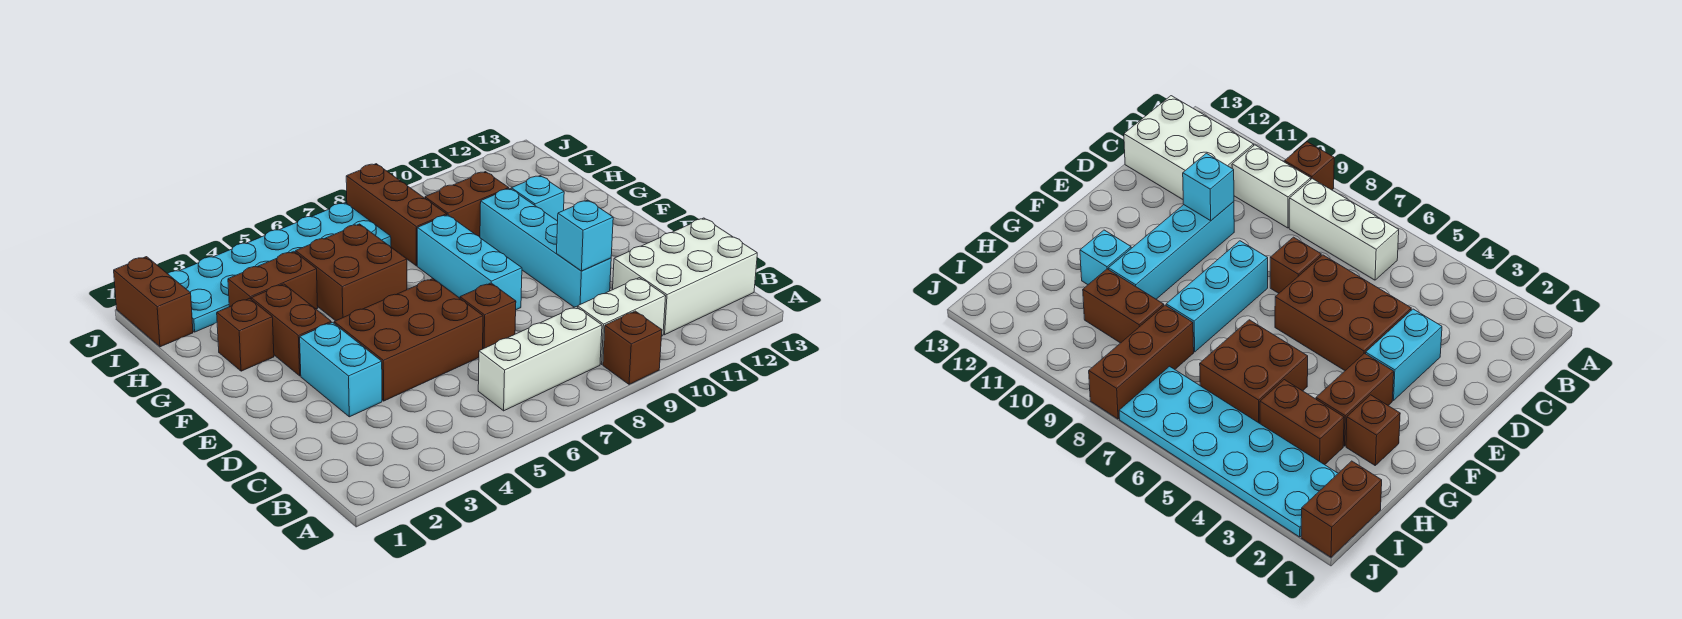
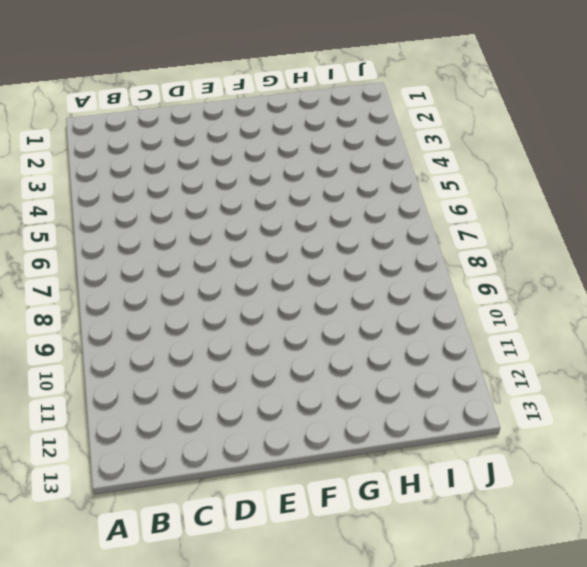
none -> brown 1x1 brick [603,311,662,384]
none -> white 1x3 brick [478,307,602,411]
none -> white 1x2 brick [578,278,666,364]

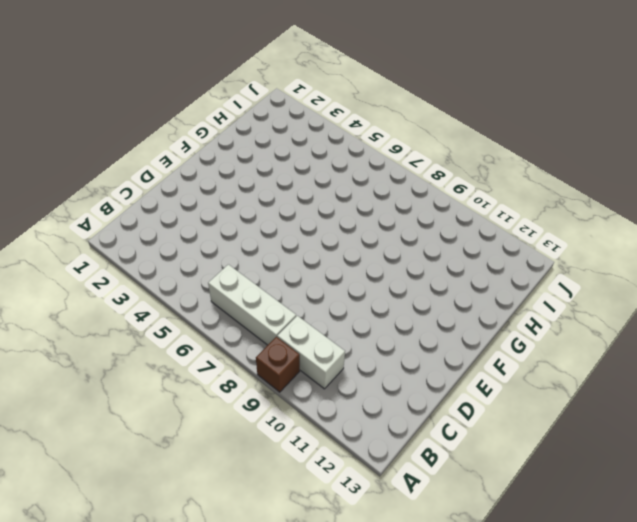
none -> white 2x3 brick [613,218,757,335]
none -> cyan 1x2 brick [300,322,382,417]
none -> brown 2x3 brick [334,279,483,401]

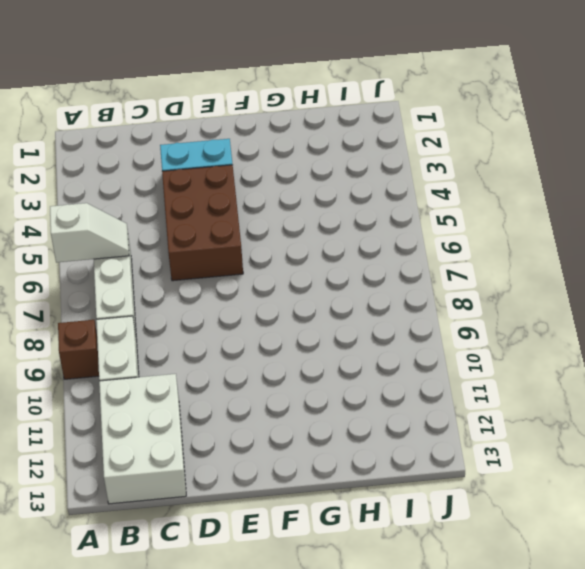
white 1x2 slope [50,203,129,263] -> none
none -> brown 1x1 brick [460,283,516,349]
none -> cyan 1x4 brick [480,189,611,307]
none -> cyan 1x3 brick [417,215,522,310]

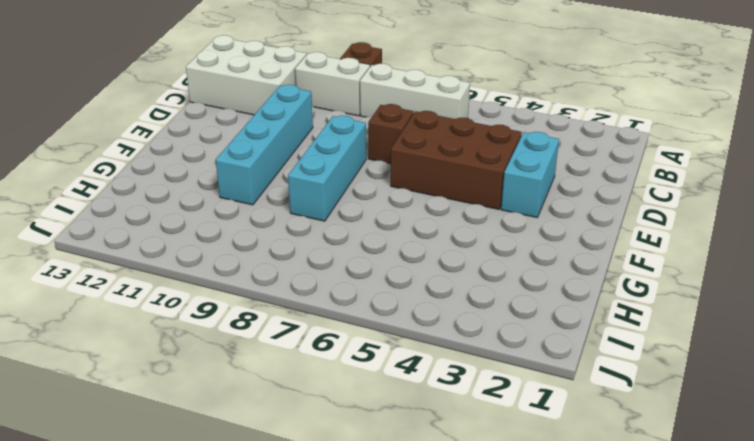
none -> brown 1x2 brick [251,284,331,376]
none -> brown 1x1 brick [217,298,274,371]
none -> brown 2x2 brick [296,224,407,321]

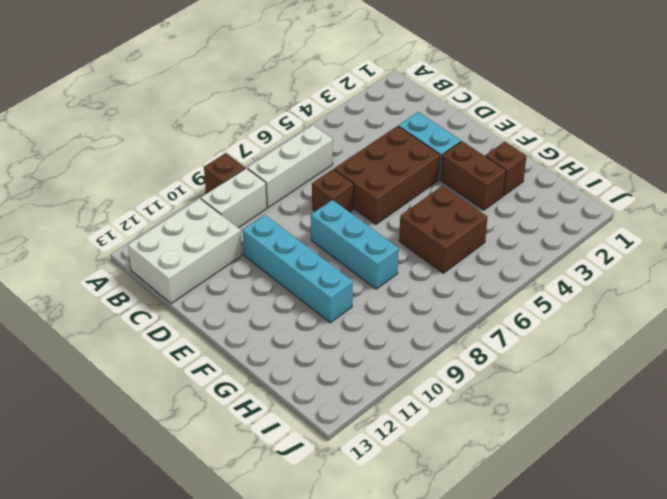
none -> cyan 1x1 brick [511,176,564,221]
none -> brown 1x2 brick [228,251,318,309]
none -> brown 1x3 brick [346,164,447,266]

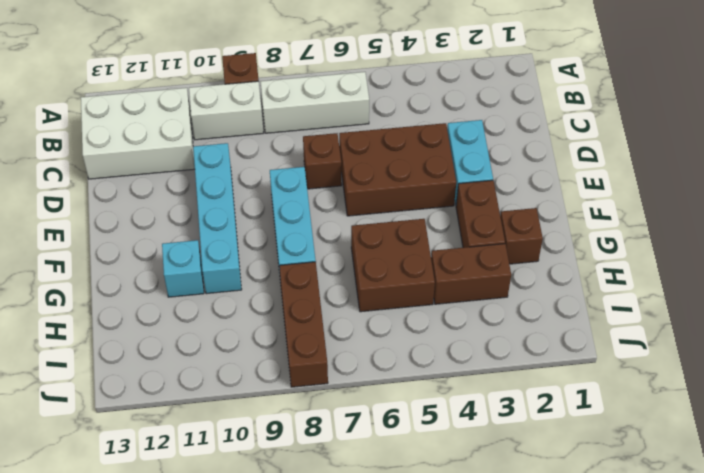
none -> brown 1x2 brick [425,172,509,237]
none -> brown 1x2 brick [114,257,193,347]
none -> cyan 2x6 plate [168,203,391,332]

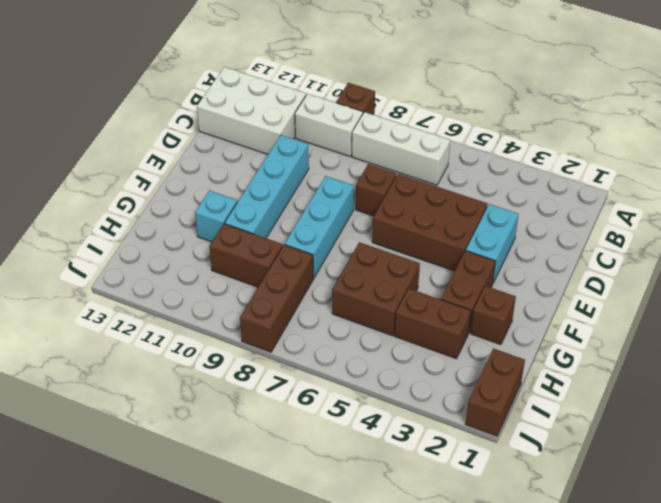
none -> cyan 2x6 plate [168,203,391,332]
none -> cyan 1x1 brick [557,200,613,271]

